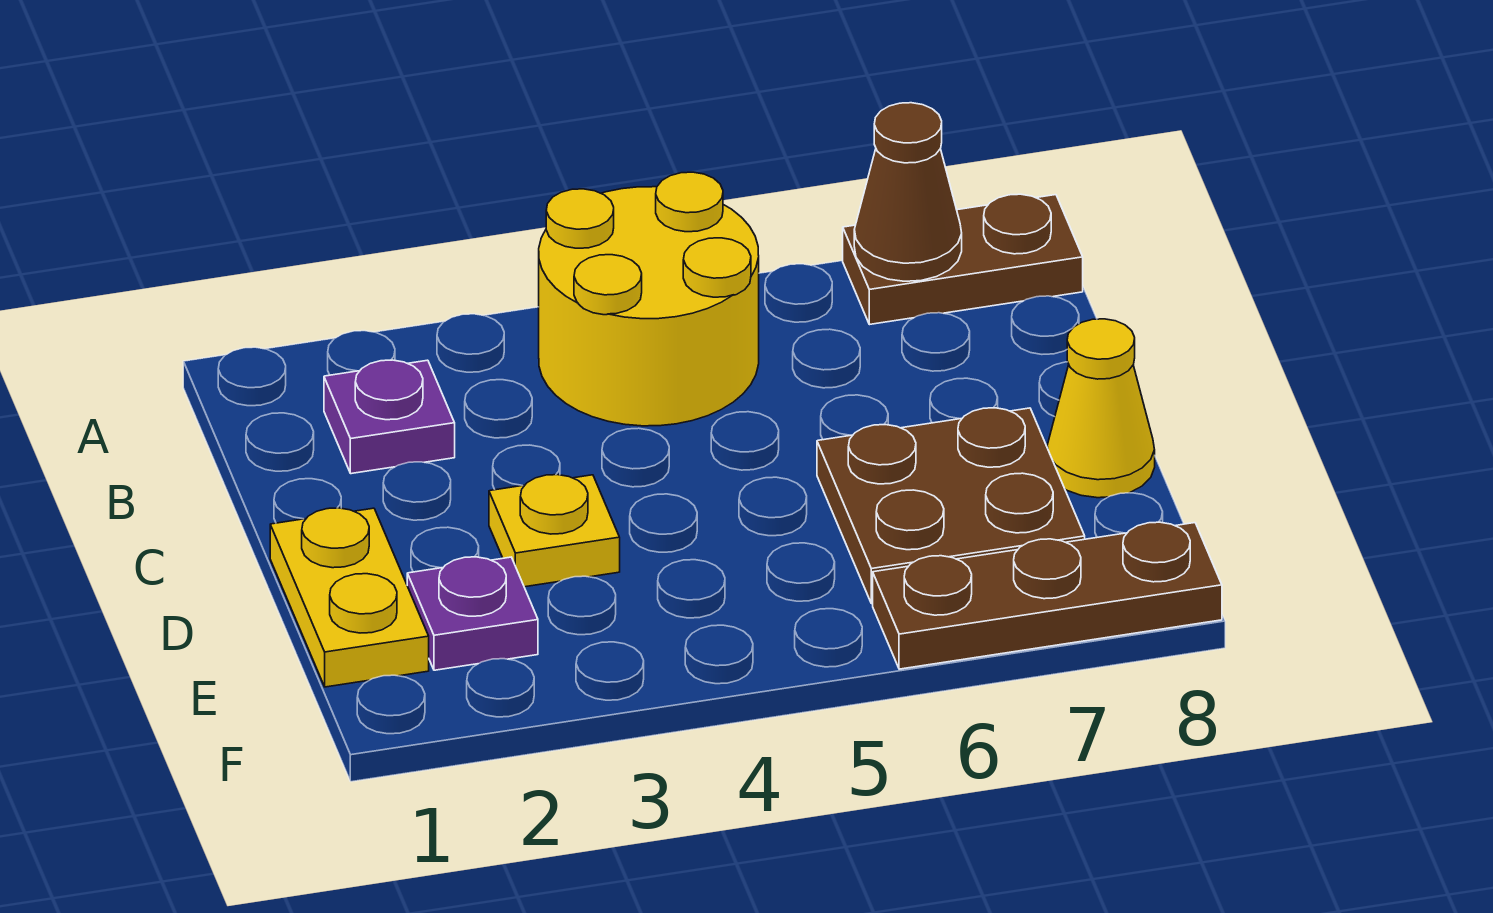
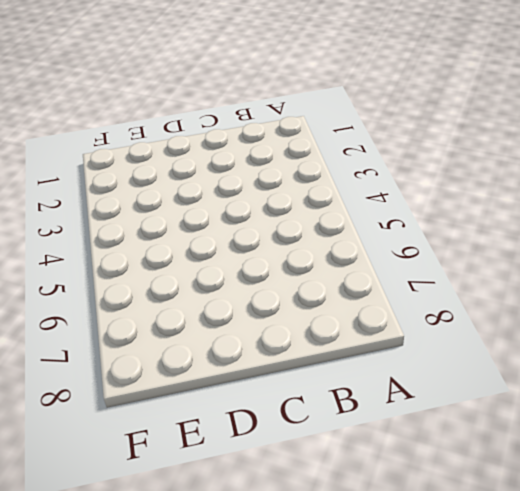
none -> yellow 2x2 round brick [539,172,759,426]
none -> brown 1x2 plate [843,194,1083,325]

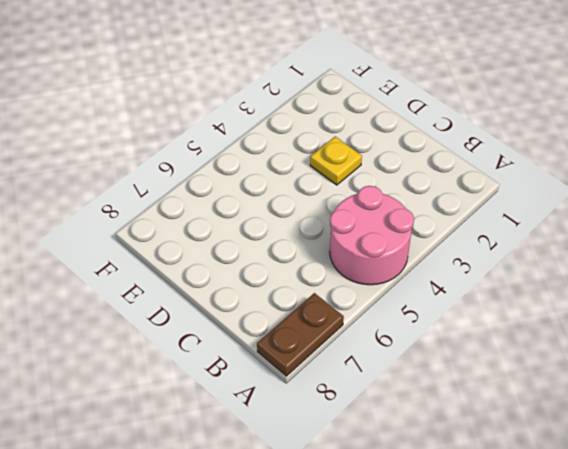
pink 2x2 round brick [330,186,414,285] -> yellow 2x2 round brick [539,172,759,426]
none -> purple 1x1 plate [324,360,455,474]
none -> yellow 1x2 plate [270,508,429,687]

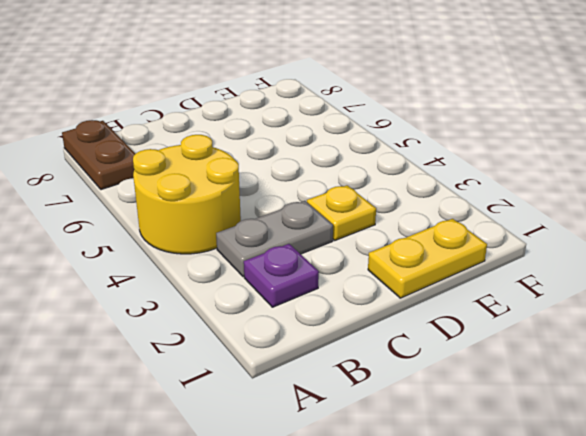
grey 1x2 plate [216,201,333,277] -> none
none -> brown 2x2 plate [817,408,1085,604]
none -> yellow 1x1 cone [1047,319,1155,498]

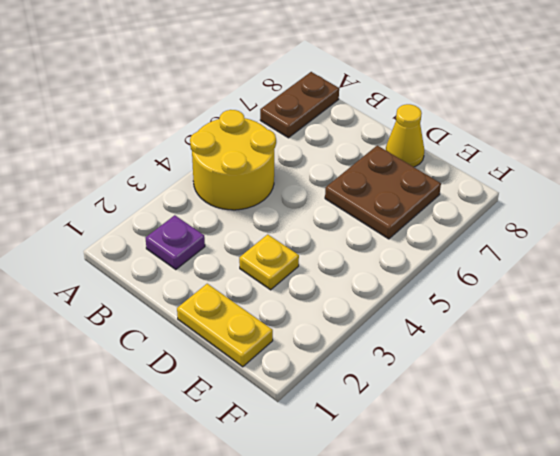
none -> purple 1x1 plate [407,557,538,670]
none -> brown 1x3 plate [873,522,1222,669]

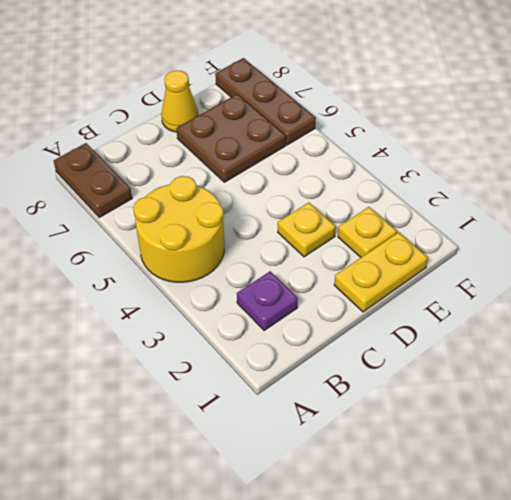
yellow 1x1 plate [338,207,397,257] -> purple 1x1 plate [407,557,538,670]
none -> brown 1x1 cone [854,103,962,281]

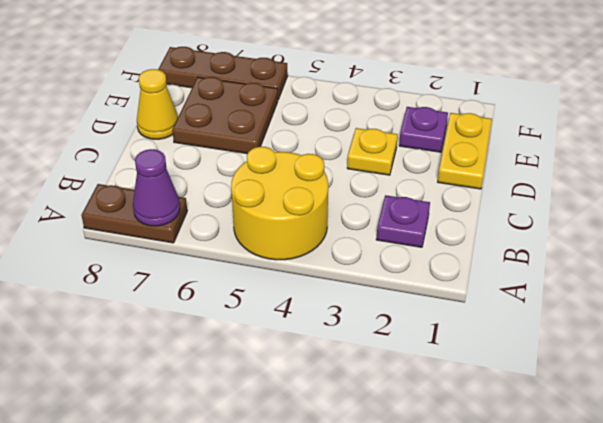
purple 1x1 cone [133,149,180,226] -> brown 1x1 cone [854,103,962,281]

